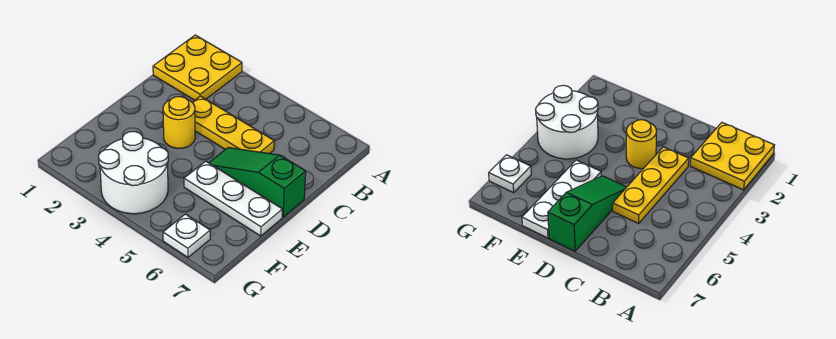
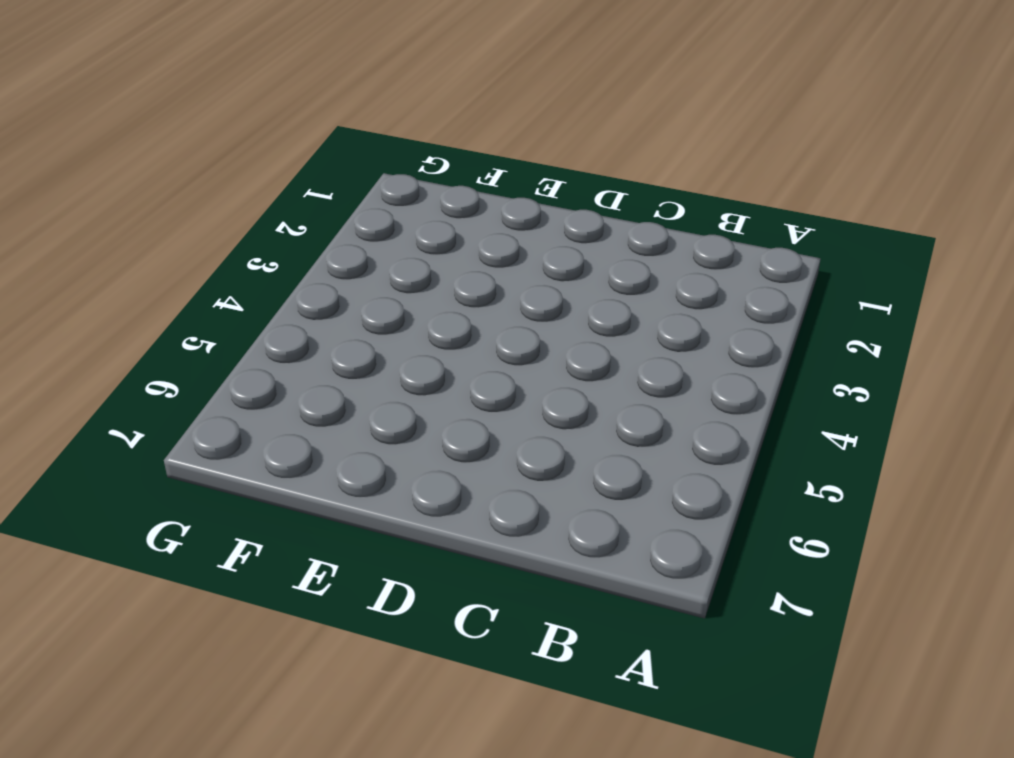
none -> yellow 2x2 plate [153,35,242,100]
none -> yellow 1x3 plate [192,96,274,154]

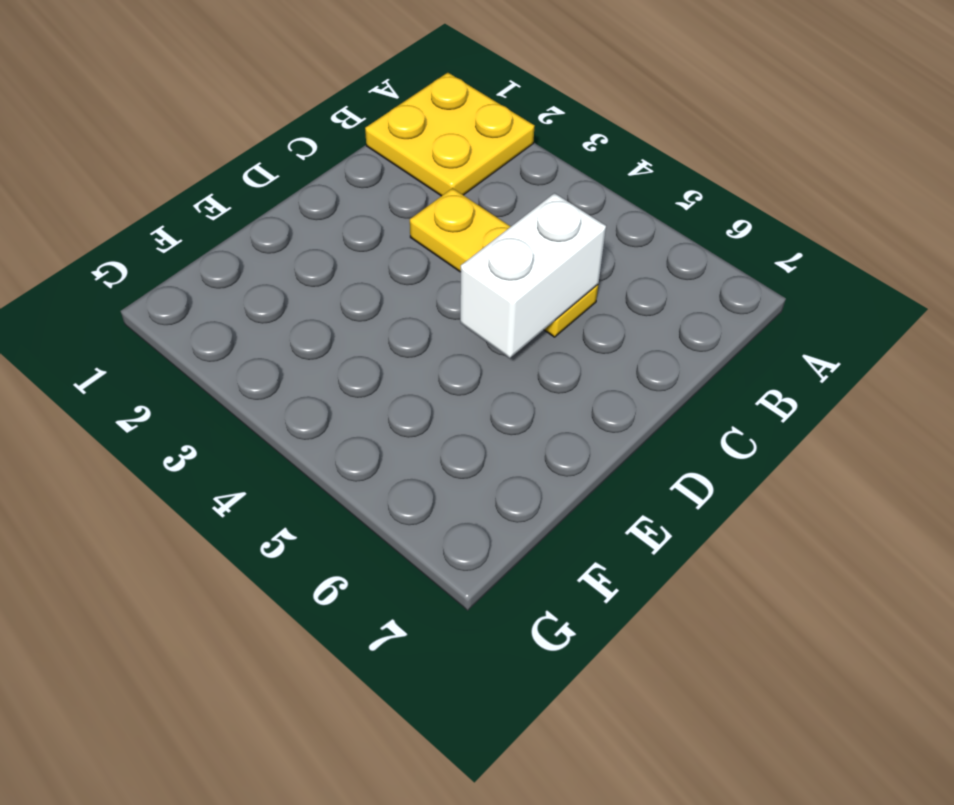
white 1x2 brick [460,193,606,358] -> none
none -> yellow 1x1 round brick [163,97,195,148]
none -> green 1x3 slope [209,148,306,217]

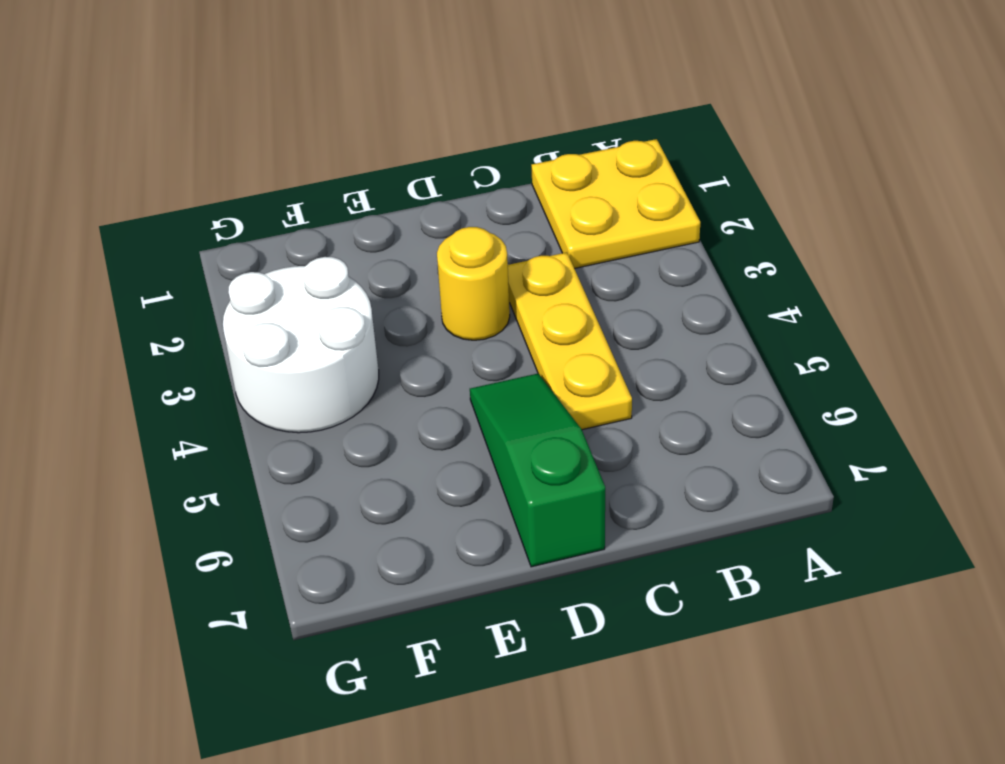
none -> white 1x3 plate [184,161,283,236]
none -> white 1x1 plate [163,214,210,257]

